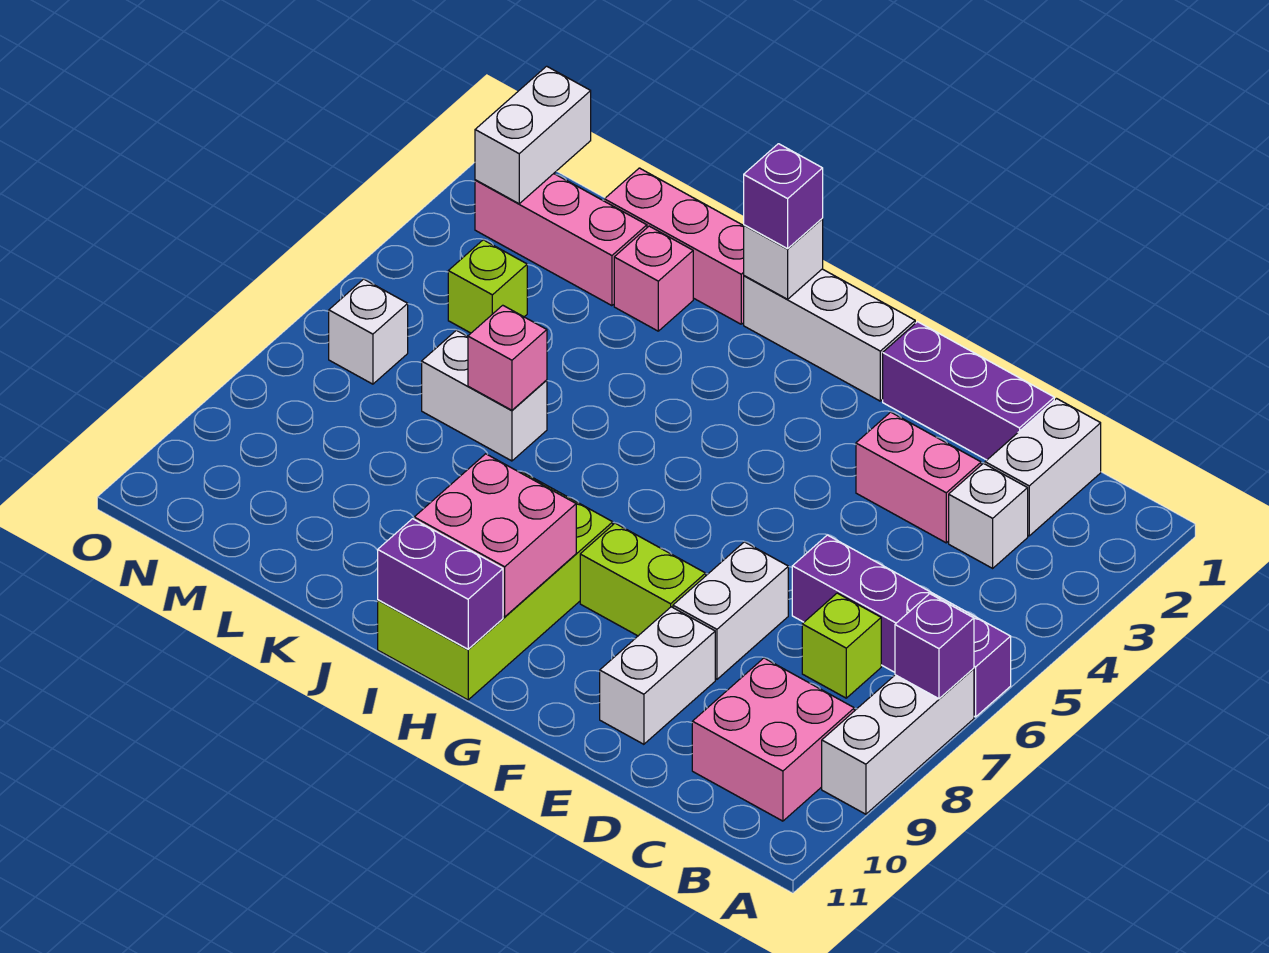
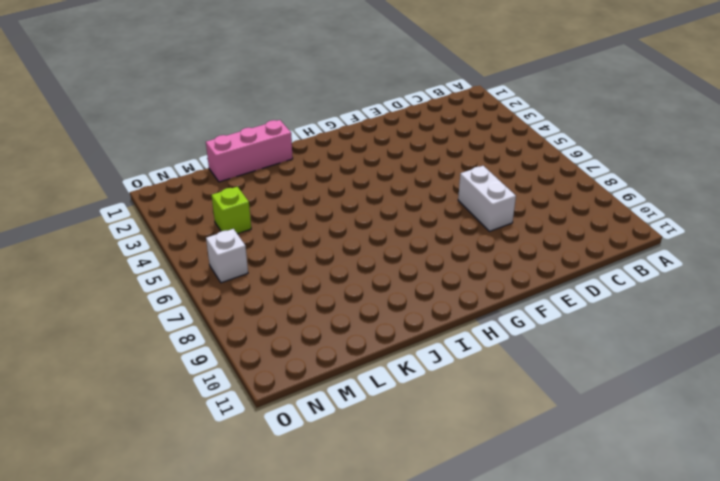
none -> purple 1x4 brick [792,535,1011,717]
none -> white 1x3 brick [822,668,974,814]
none -> pink 2x2 brick [692,658,854,821]

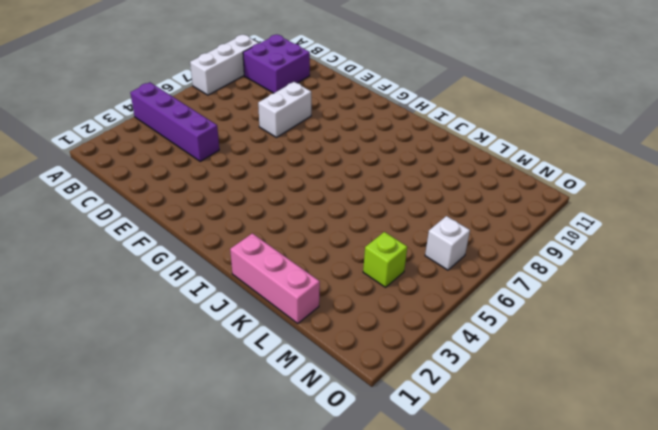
purple 1x4 brick [130,82,219,161] -> purple 1x4 brick moved to [792,535,1011,717]
purple 2x2 brick [243,35,310,93] -> pink 2x2 brick [692,658,854,821]
none -> white 1x2 brick [985,399,1101,536]
none -> white 1x1 brick [949,463,1028,568]
none -> lime 1x1 brick [802,593,881,698]

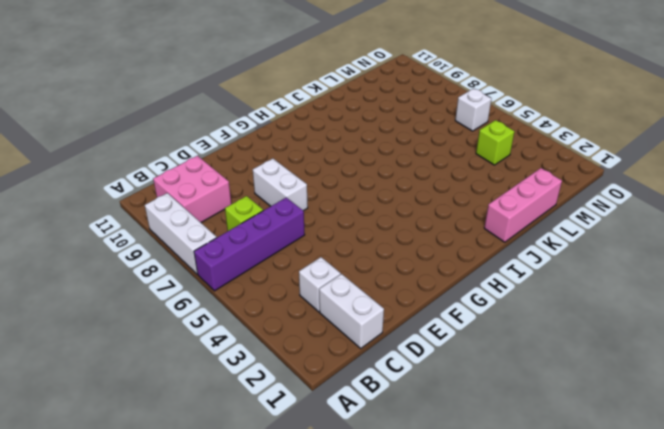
none -> purple 1x3 brick [883,322,1054,460]
none -> pink 1x2 brick [856,412,981,543]
none -> white 1x2 brick [600,607,715,744]

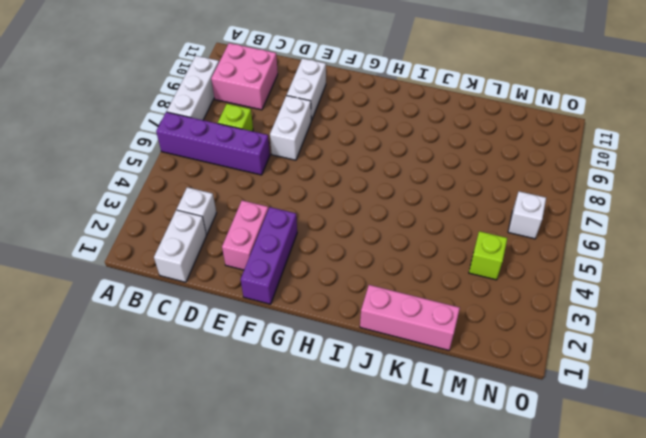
pink 1x2 brick [222,201,268,270] -> pink 1x2 brick turned to [856,412,981,543]
purple 1x3 brick [241,207,297,304] -> purple 1x3 brick turned to [883,322,1054,460]
none -> lime 1x2 brick [580,523,706,636]
none -> white 1x3 brick [744,269,915,401]
none -> lime 2x4 brick [378,472,613,700]

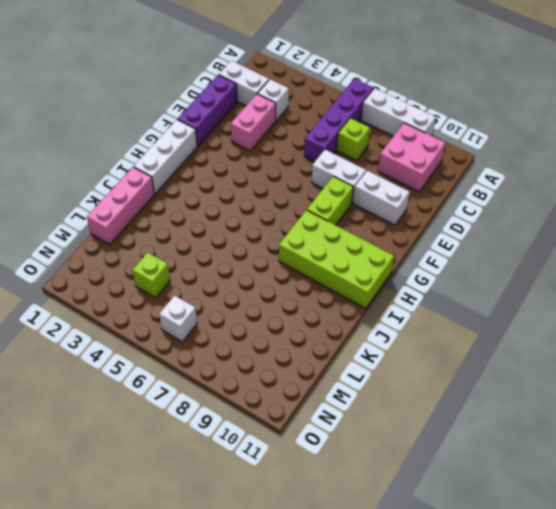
none -> pink 1x1 brick [614,226,693,331]
none -> white 1x2 brick [422,330,547,461]
none -> pink 1x3 brick [475,174,647,306]

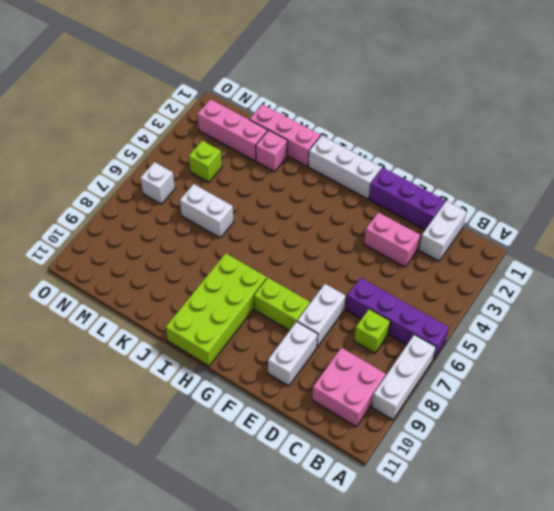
none -> white 1x1 brick [949,463,1028,568]
none -> purple 1x1 brick [895,594,974,699]
none -> pink 2x2 brick [414,454,576,617]

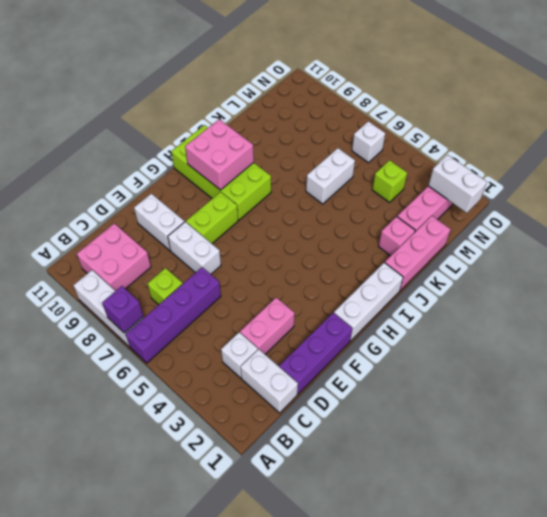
none -> purple 1x2 brick [378,519,503,649]
none -> white 1x1 brick [744,219,823,299]
none -> pink 1x1 brick [468,305,547,410]

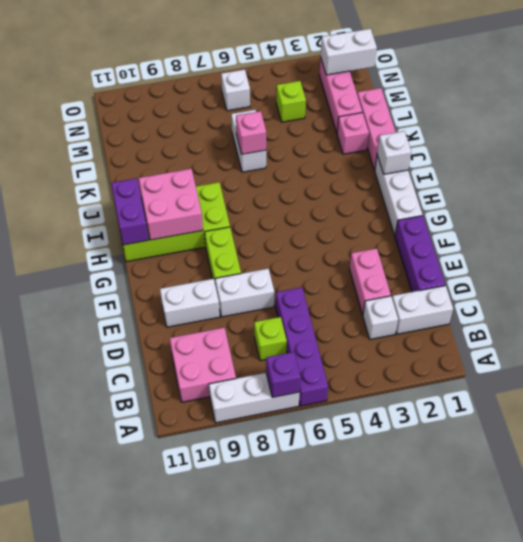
none -> purple 1x1 brick [744,144,823,249]

